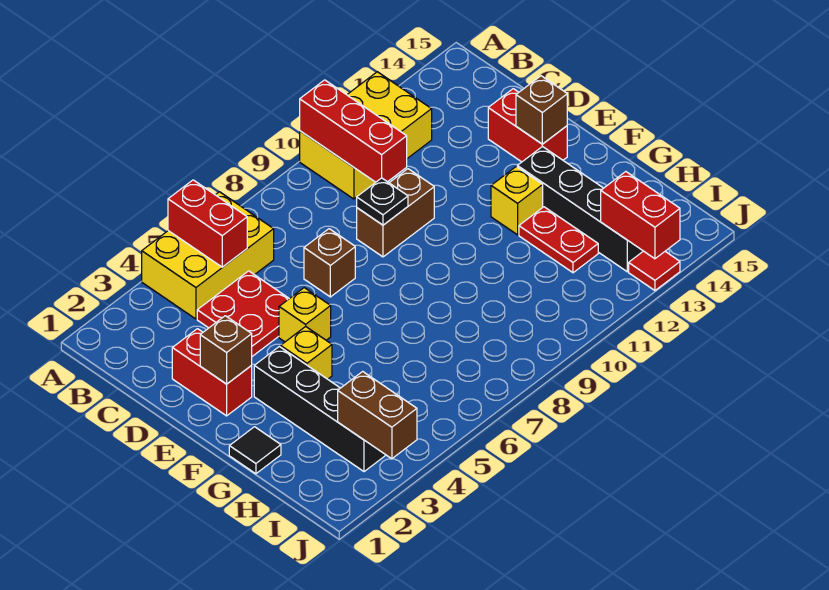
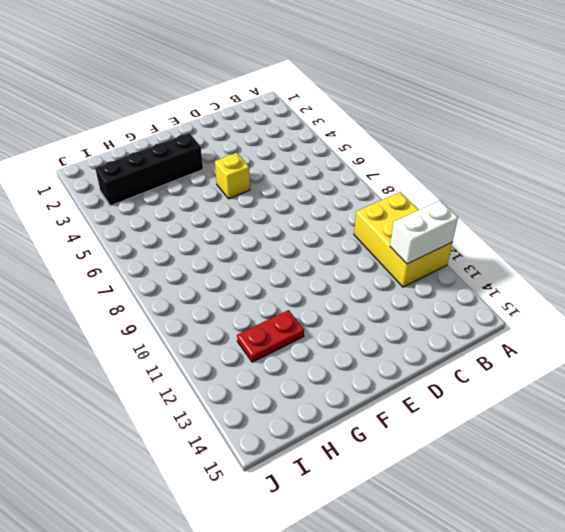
white 1x2 brick [390,201,458,264] -> none
none -> yellow 2x3 brick [142,192,274,319]
none -> red 2x2 plate [197,271,289,356]
none -> red 1x2 brick [172,329,252,416]

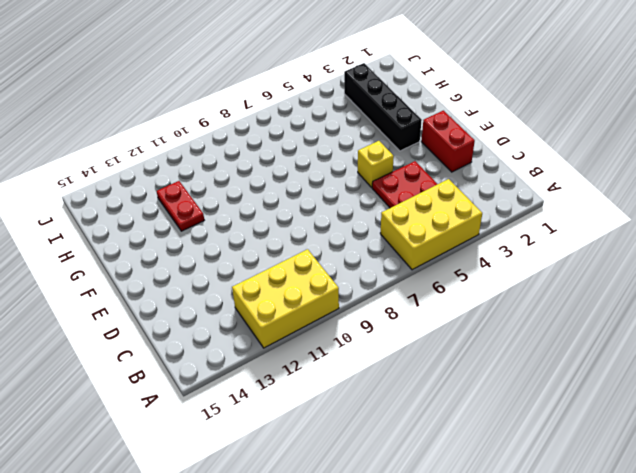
none -> brown 1x1 brick [304,229,355,297]
none -> brown 1x2 brick [357,169,434,257]
none -> red 1x2 brick [488,89,567,162]

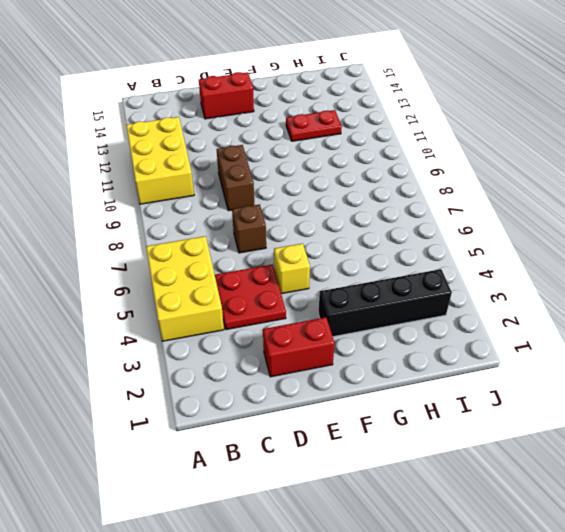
none -> yellow 1x1 brick [281,327,332,379]
none -> yellow 1x1 brick [491,167,543,235]
none -> black 1x4 brick [517,146,643,272]

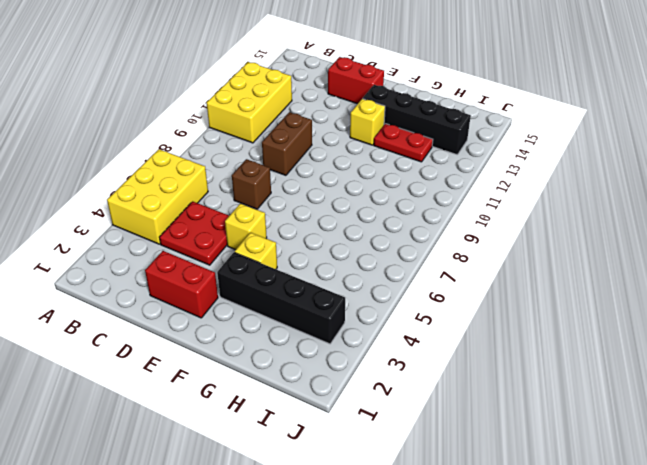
none -> black 1x1 tile [229,427,281,474]
none -> red 1x1 tile [629,251,680,290]
none -> red 1x2 brick [168,180,247,267]

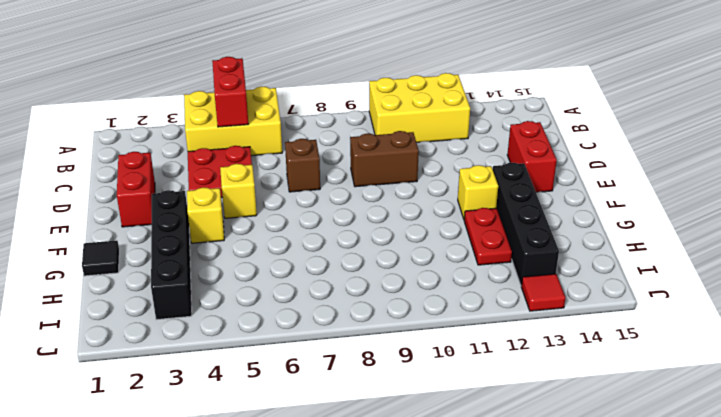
none -> red 1x3 brick [300,80,407,182]
none -> black 1x1 plate [357,178,408,225]
none -> brown 1x1 brick [200,316,252,384]

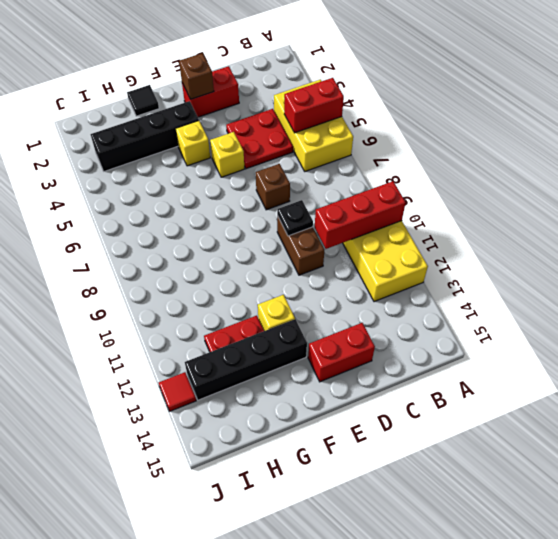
none -> brown 1x1 brick [516,76,567,144]
none -> brown 1x2 brick [338,372,417,459]
none -> red 1x2 brick [601,172,680,259]

